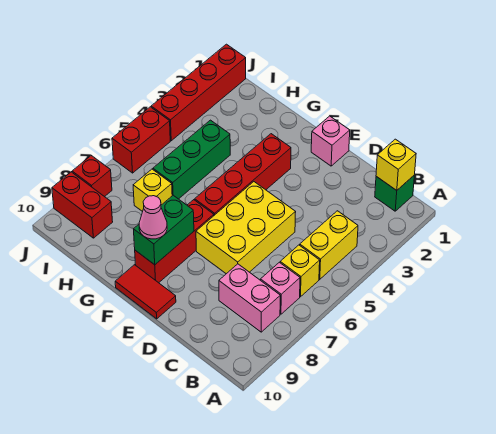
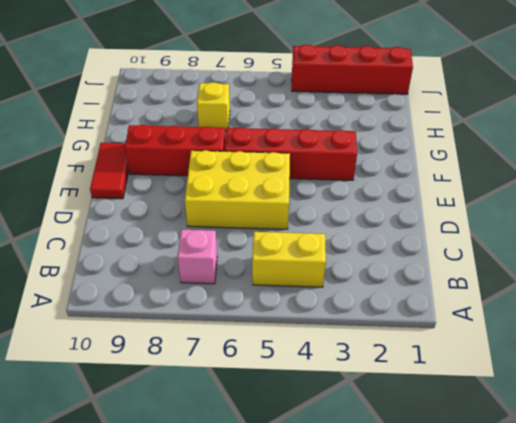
none -> green 1x1 brick [375,176,414,211]
none -> yellow 1x1 brick [280,245,320,297]
none -> pink 1x2 brick [219,264,280,332]

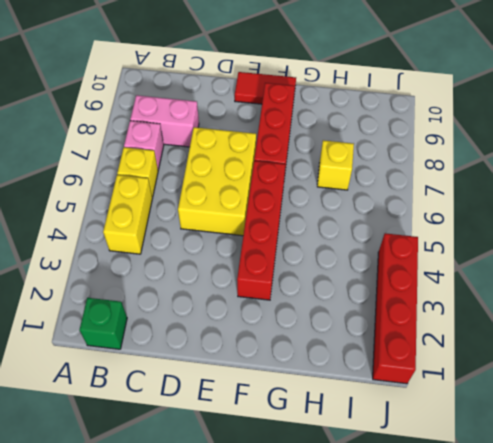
none -> pink 1x1 brick [311,116,350,166]
none -> green 1x3 brick [153,120,230,199]
none -> red 1x2 brick [52,172,113,238]

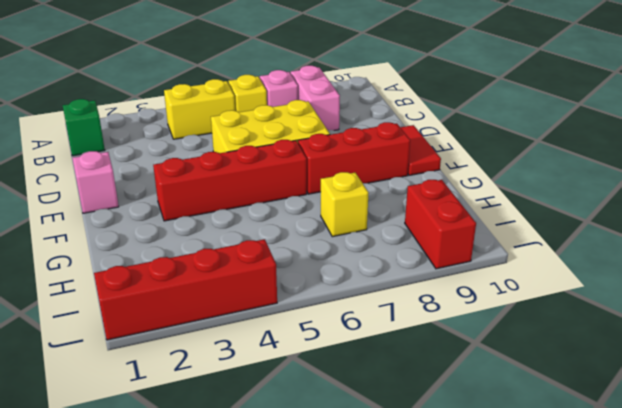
none -> green 1x3 brick [153,120,230,199]
none -> red 1x2 brick [112,107,170,173]
none -> red 1x1 brick [72,156,112,197]

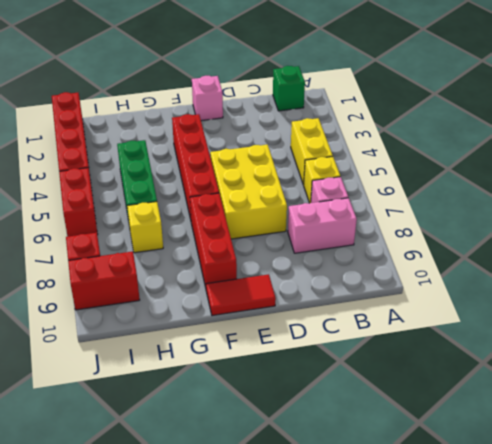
none -> yellow 1x1 brick [376,139,416,190]
none -> green 1x2 brick [134,195,194,265]
none -> pink 1x1 cone [139,196,167,239]

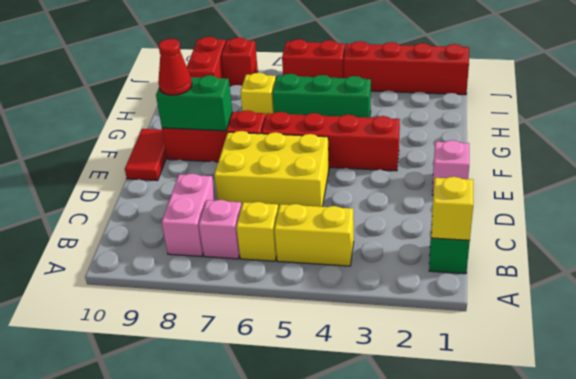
red 1x1 cone [158,39,192,95] -> pink 1x1 cone [139,196,167,239]

